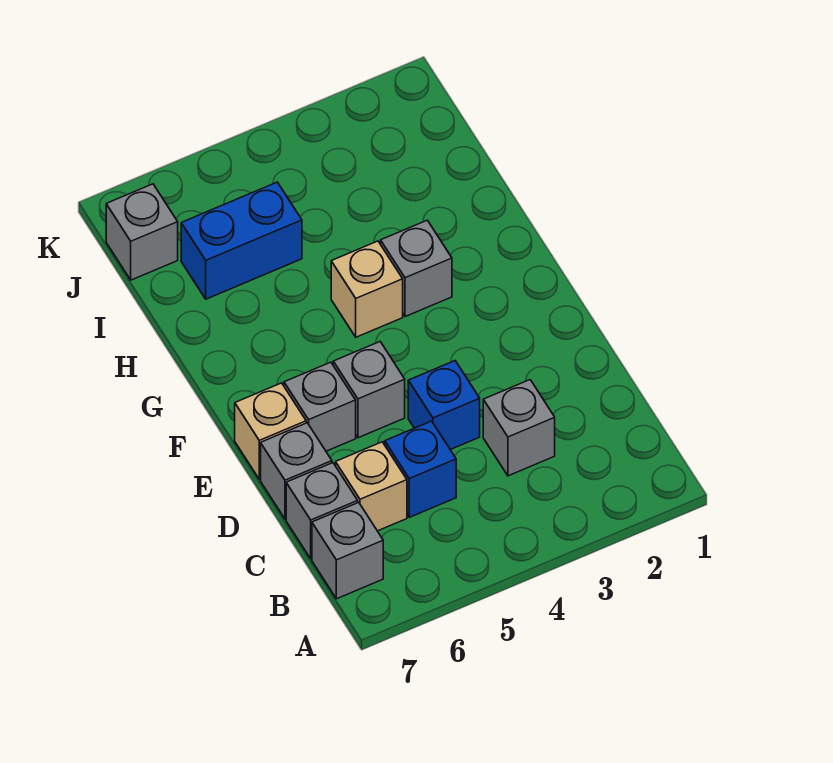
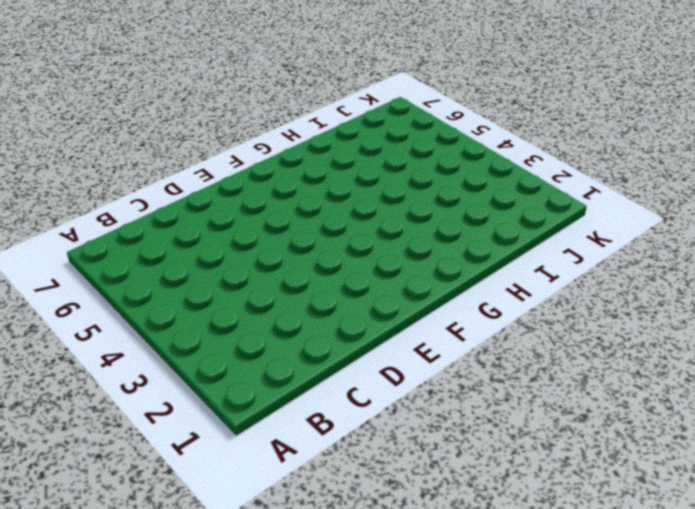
none -> grey 1x1 brick [312,502,383,599]
none -> grey 1x1 brick [483,380,555,476]
none -> blue 1x1 brick [385,421,456,517]

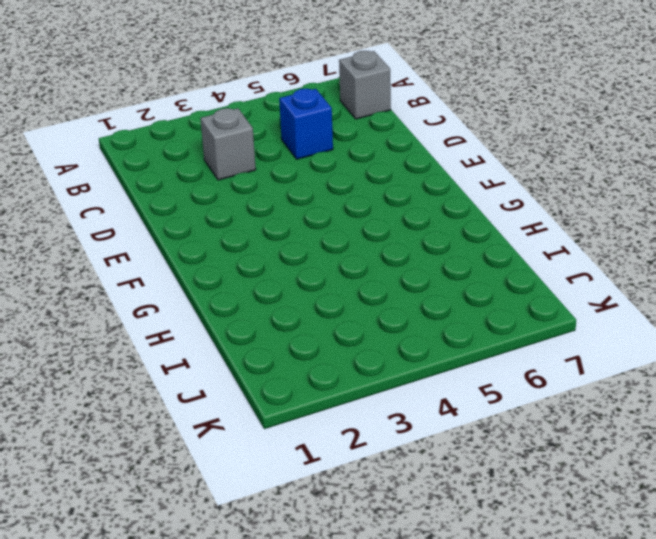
none -> tan 1x1 brick [336,442,407,531]
none -> grey 1x1 brick [286,463,358,559]
none -> blue 1x1 brick [408,361,480,450]

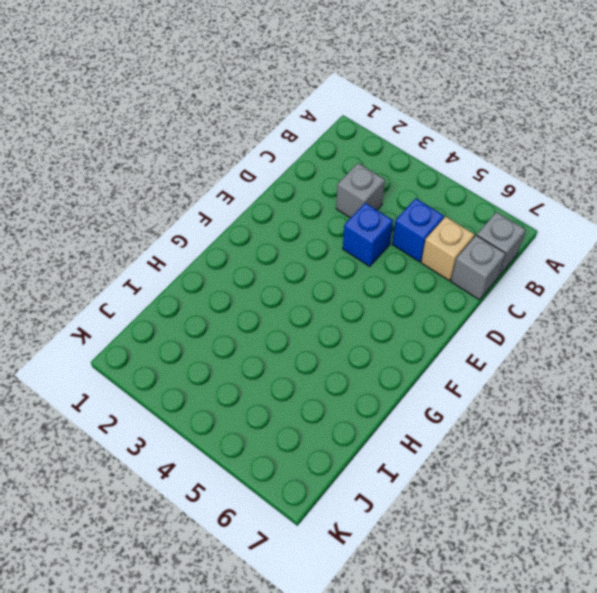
none -> grey 1x1 brick [261,423,332,519]
none -> grey 1x1 brick [333,342,405,438]
none -> grey 1x1 brick [284,362,356,451]

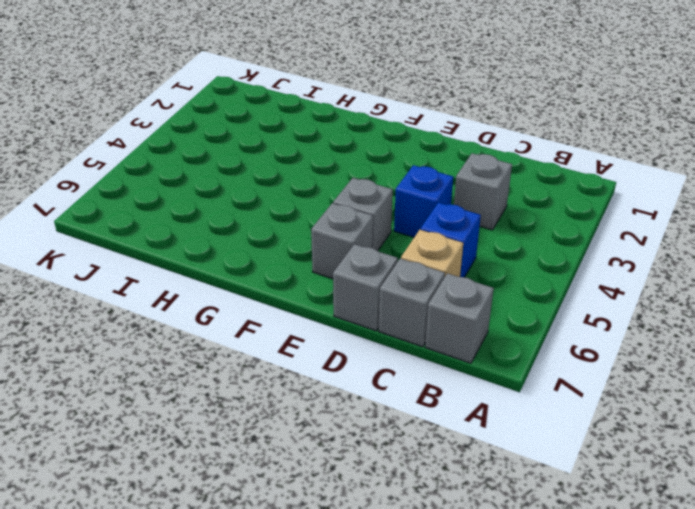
none -> tan 1x1 brick [235,383,306,479]
none -> grey 1x1 brick [381,220,452,317]
none -> tan 1x1 brick [331,241,403,337]

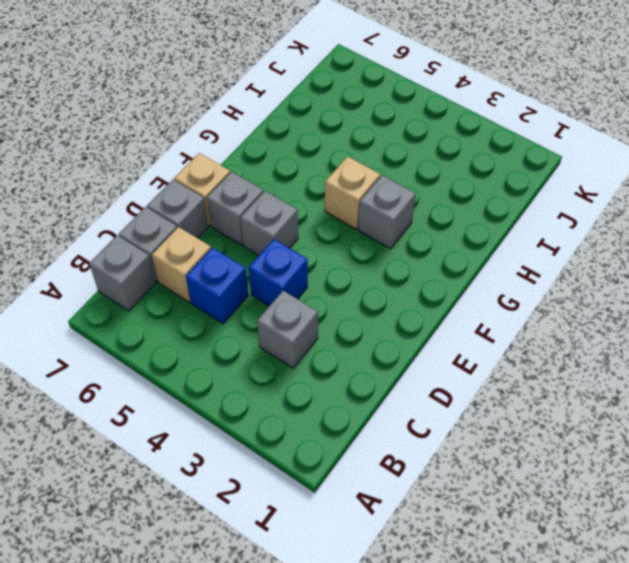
none -> blue 1x2 brick [181,182,302,299]
none -> grey 1x1 brick [106,184,178,280]

